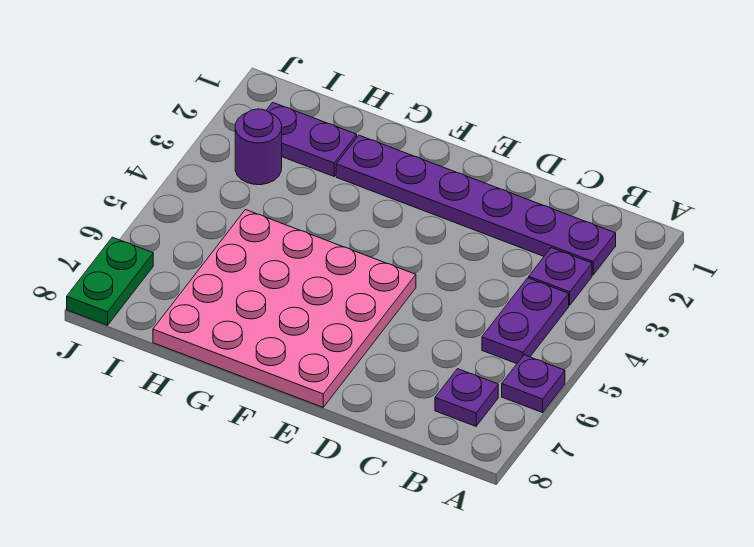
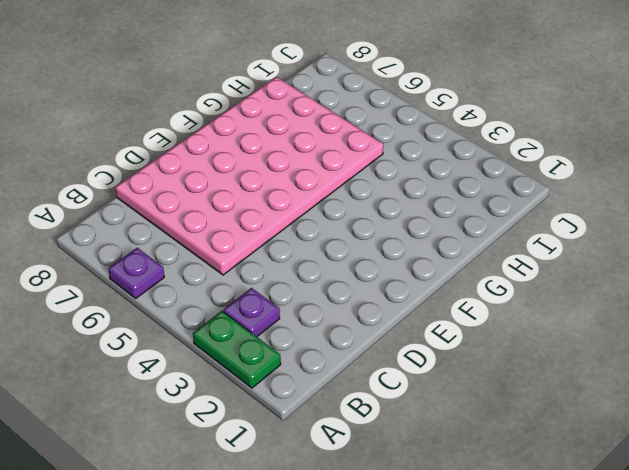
green 1x2 plate [193,311,281,388] -> green 1x2 plate moved to [67,237,153,325]
pink 4x6 plate [115,77,383,275] -> pink 4x4 plate [153,210,416,407]
none -> purple 1x6 plate [336,135,616,275]
none -> purple 1x2 plate [482,278,569,364]

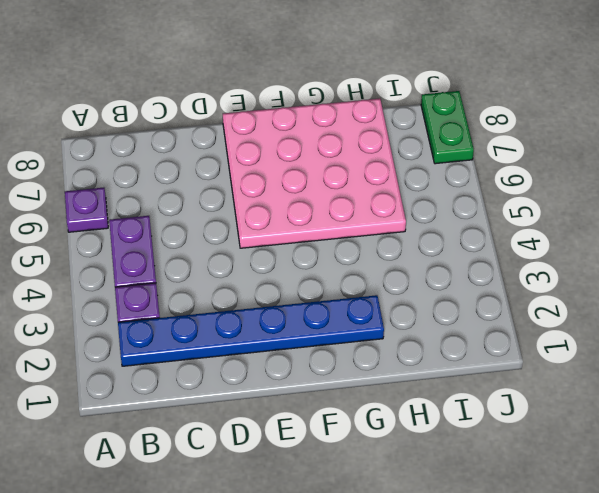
blue 1x6 plate [118,295,384,366] -> purple 1x6 plate [336,135,616,275]
none -> purple 1x1 plate [435,369,498,426]
none -> purple 1x2 plate [266,102,357,176]

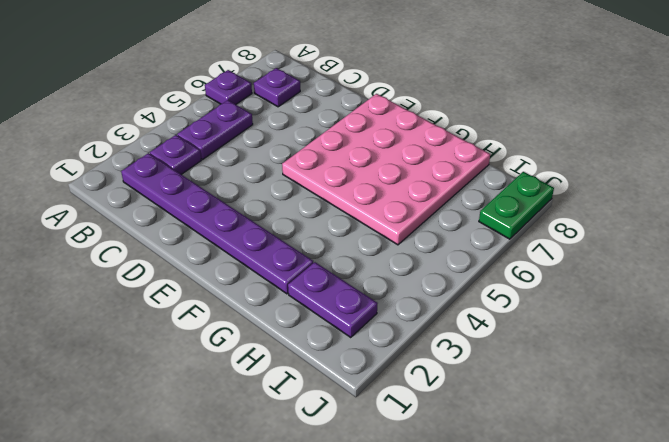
none -> purple 1x1 round brick [235,109,282,185]

